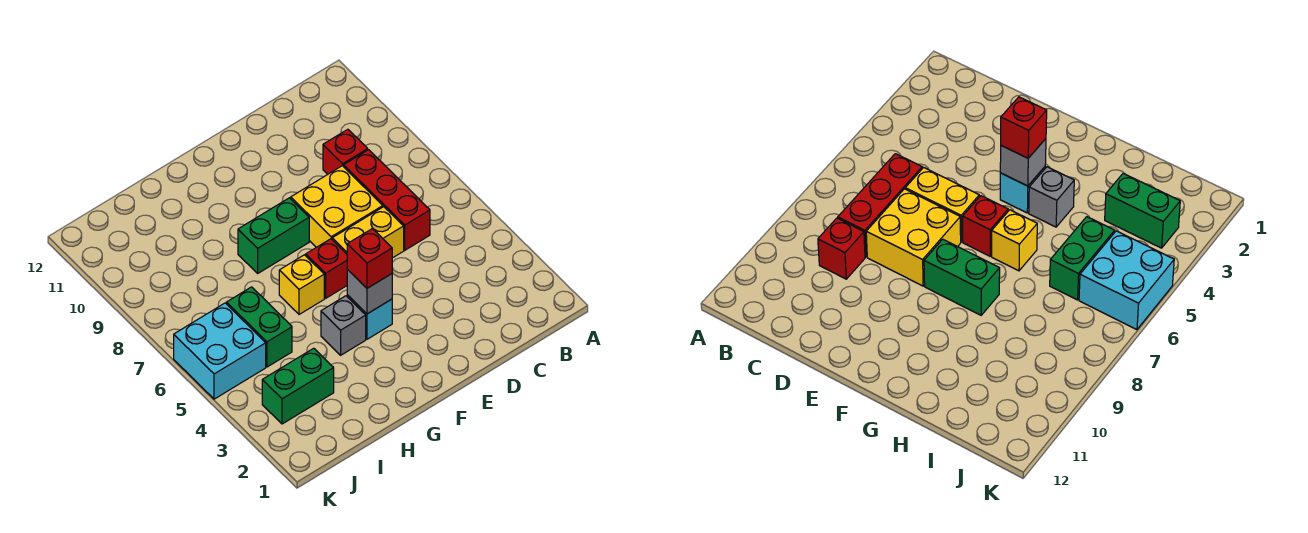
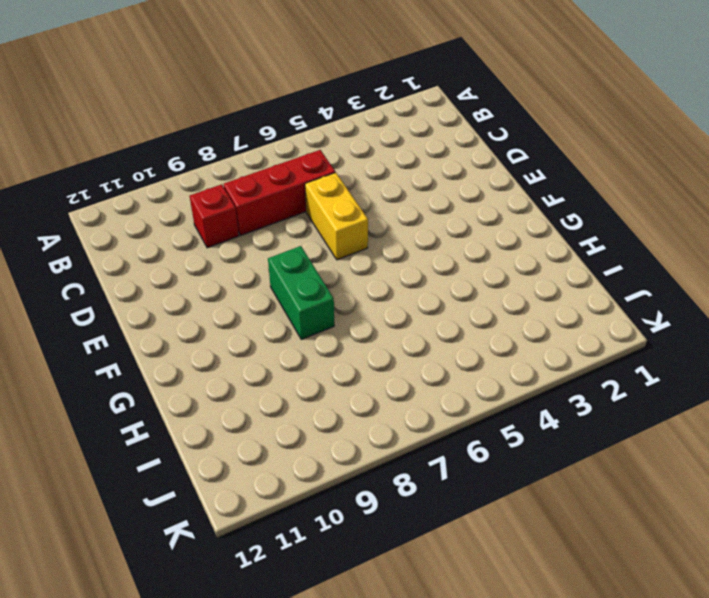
none -> yellow 2x2 brick [291,166,383,247]
none -> cyan 1x1 brick [347,295,392,339]
none -> red 1x1 brick [306,239,347,298]

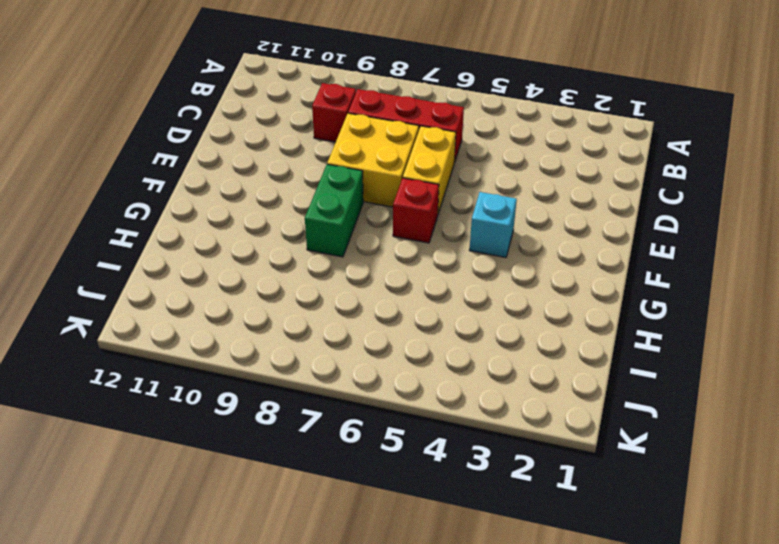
none -> grey 1x1 brick [321,296,366,355]
none -> yellow 1x1 brick [279,255,324,314]
none -> green 1x2 brick [262,348,334,424]

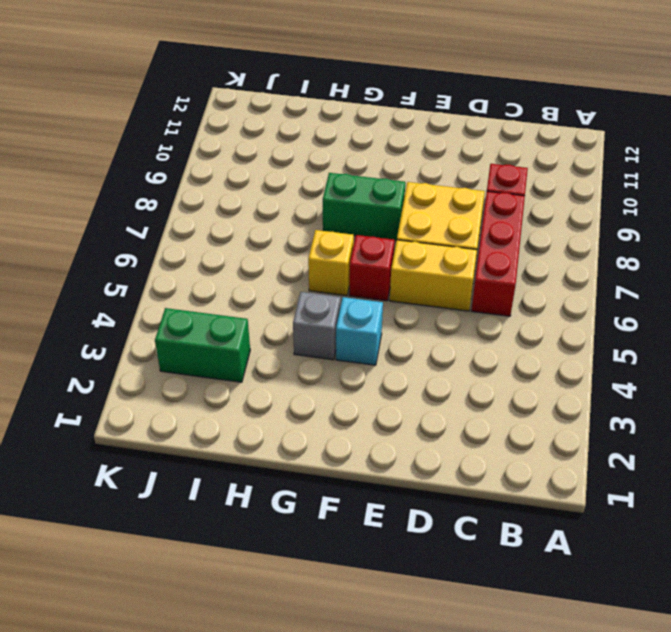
none -> green 1x2 brick [226,287,292,367]
none -> cyan 2x2 brick [174,303,266,399]
none -> grey 1x1 brick [347,270,392,314]

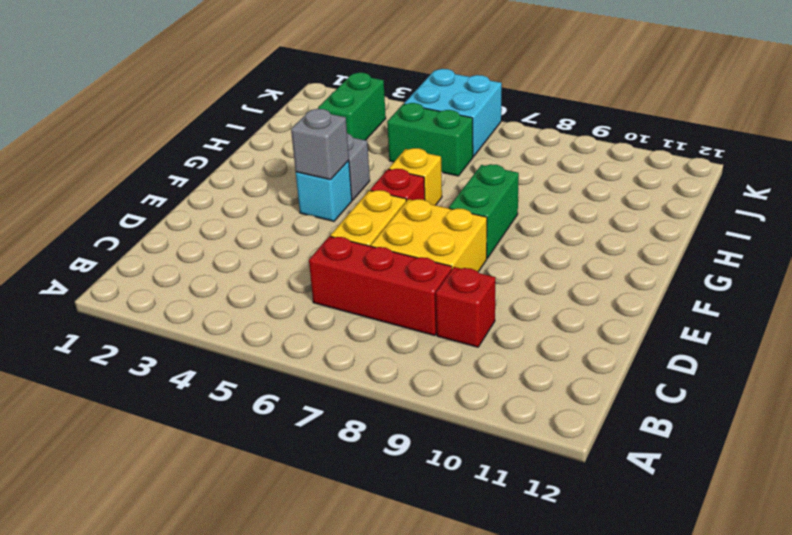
none -> red 1x1 brick [347,229,392,288]

